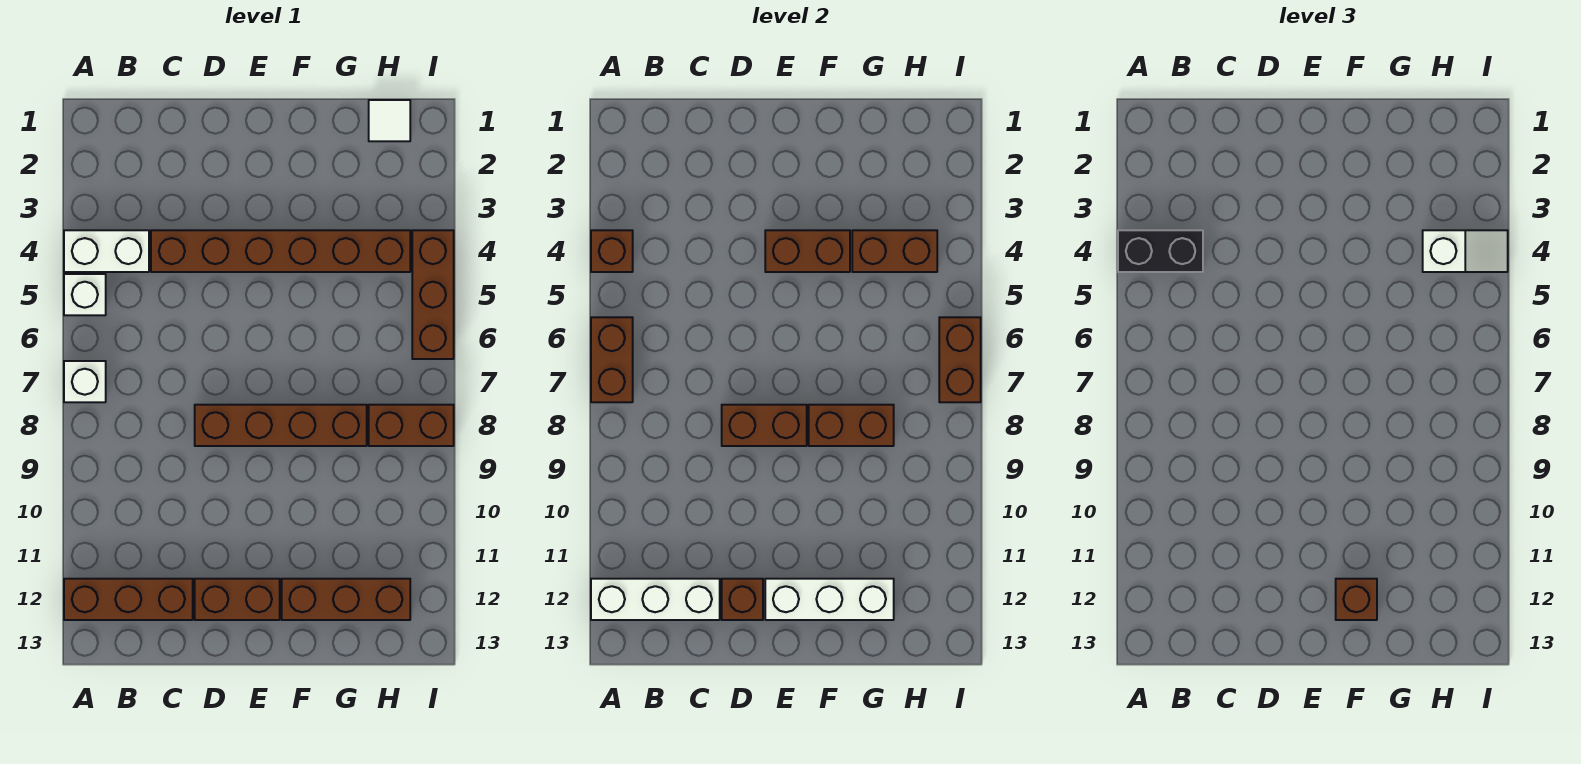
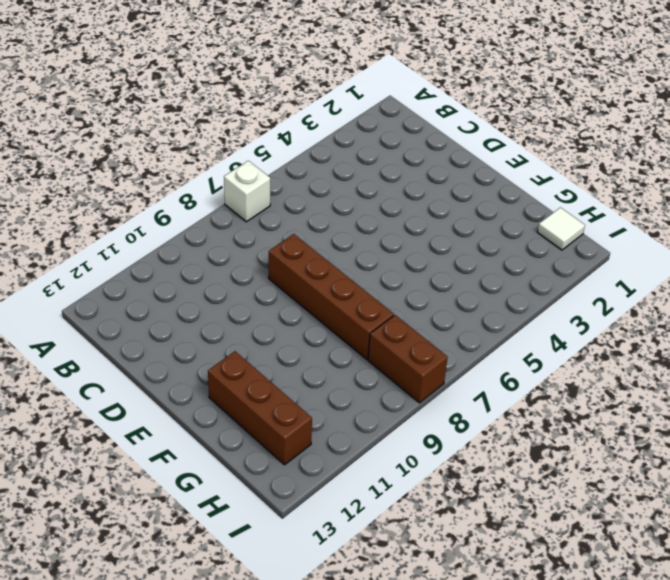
none -> white 1x2 brick [64,230,149,272]
none -> white 1x1 brick [64,274,106,315]
none -> brown 1x3 brick [64,579,193,620]

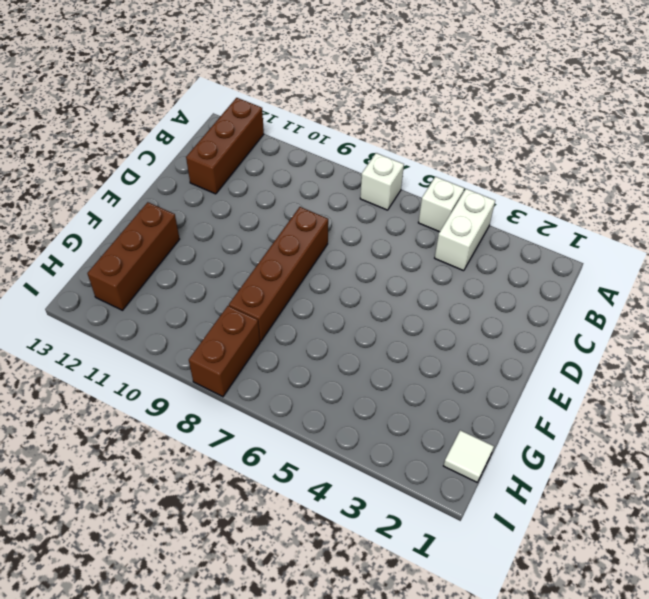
none -> brown 1x6 brick [151,230,410,272]
none -> brown 1x2 brick [195,579,280,620]
none -> brown 1x3 brick [412,230,454,359]

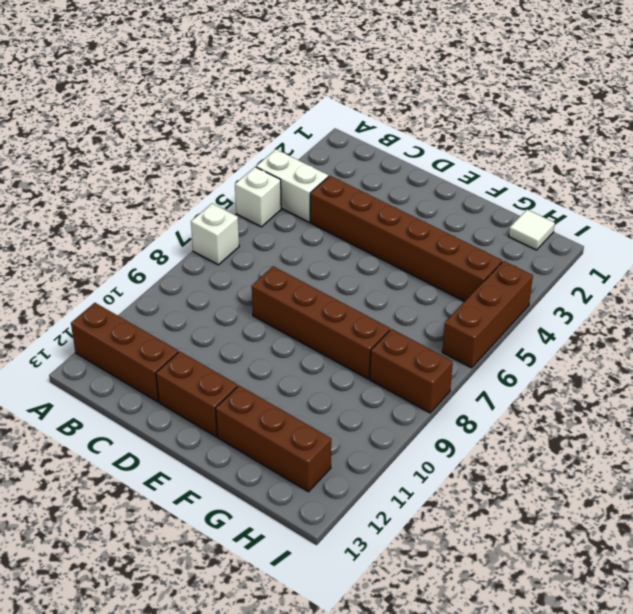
none -> brown 1x1 brick [591,230,633,272]
none -> brown 1x2 brick [591,317,633,402]
none -> white 1x3 brick [591,579,720,620]

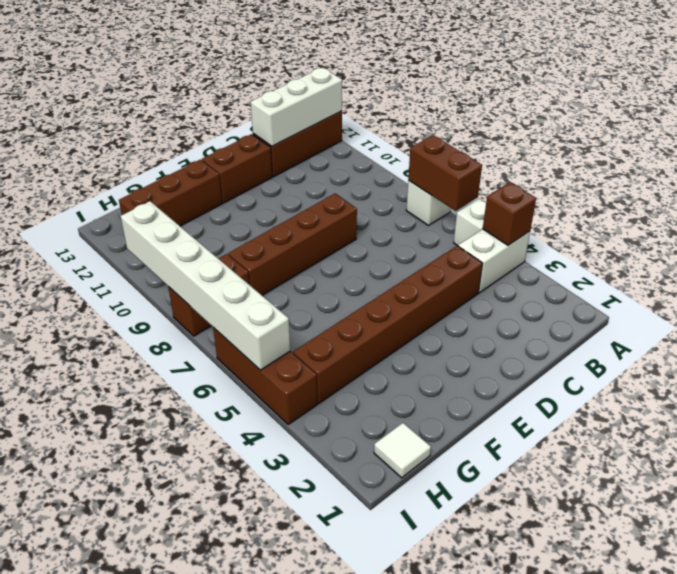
white 1x6 brick [121,201,290,370] -> brown 1x2 brick [939,317,981,402]
none -> brown 1x2 brick [722,405,807,446]
none -> brown 1x1 brick [722,579,763,620]
none -> brown 1x2 brick [765,230,850,272]

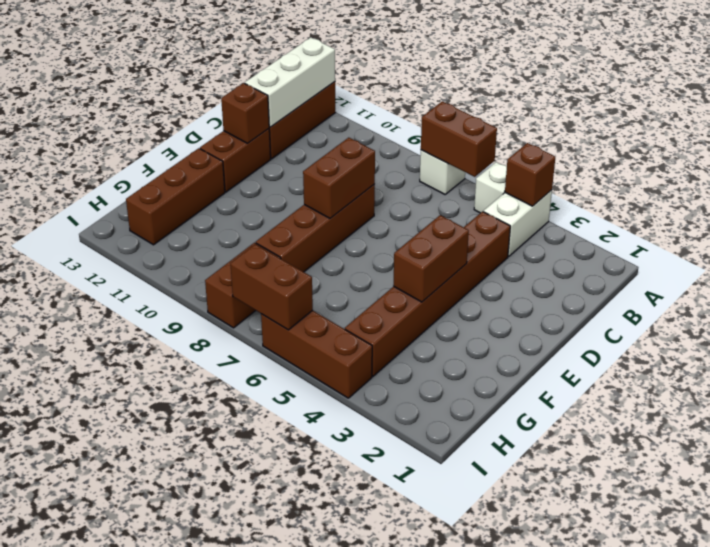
none -> white 1x1 tile [369,100,410,141]
none -> white 1x3 brick [765,579,894,620]
none -> brown 1x2 brick [809,405,894,446]

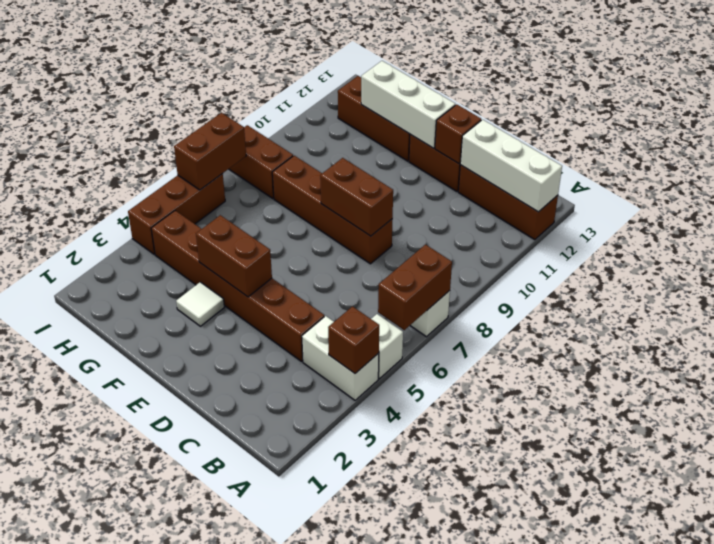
white 1x1 tile [176,282,224,326] -> white 1x1 tile moved to [369,100,410,141]
none -> brown 1x2 brick [809,405,894,446]
none -> brown 1x2 brick [852,230,937,272]
none -> black 1x2 brick [1118,230,1203,272]

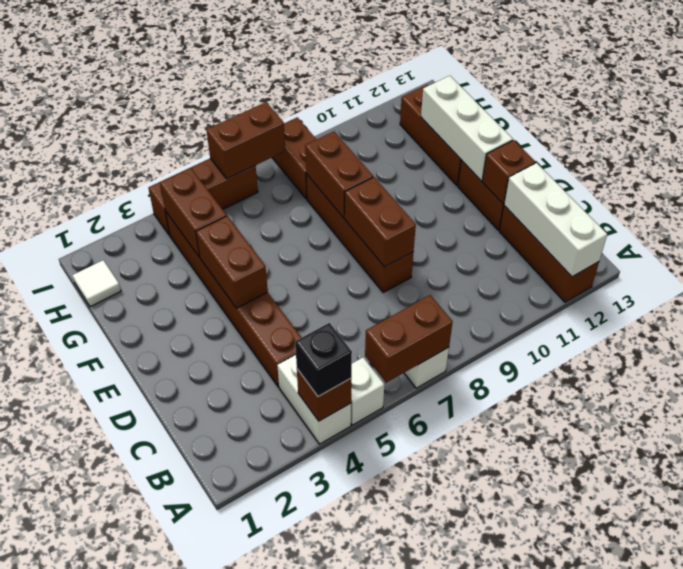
black 1x1 brick [295,323,352,397] -> black 1x2 brick [1118,230,1203,272]
none -> brown 1x1 brick [1336,579,1377,620]
none -> white 1x2 slope [1423,230,1508,272]

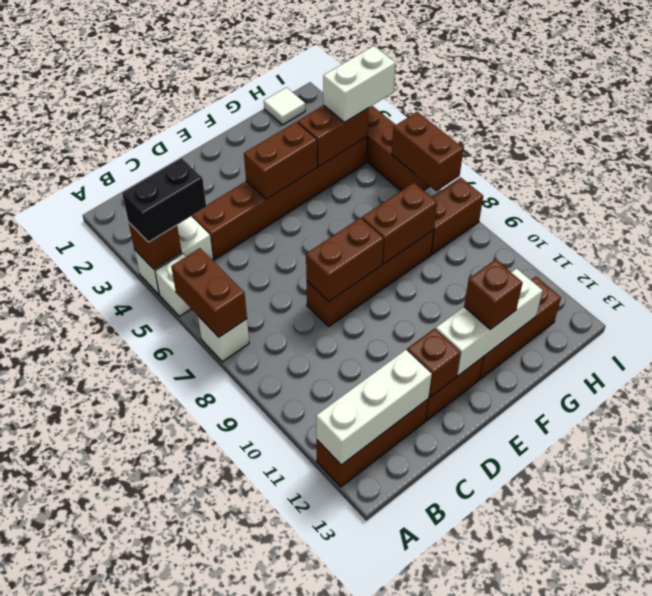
white 1x2 brick [323,46,395,122] -> white 1x2 slope [1423,230,1508,272]

